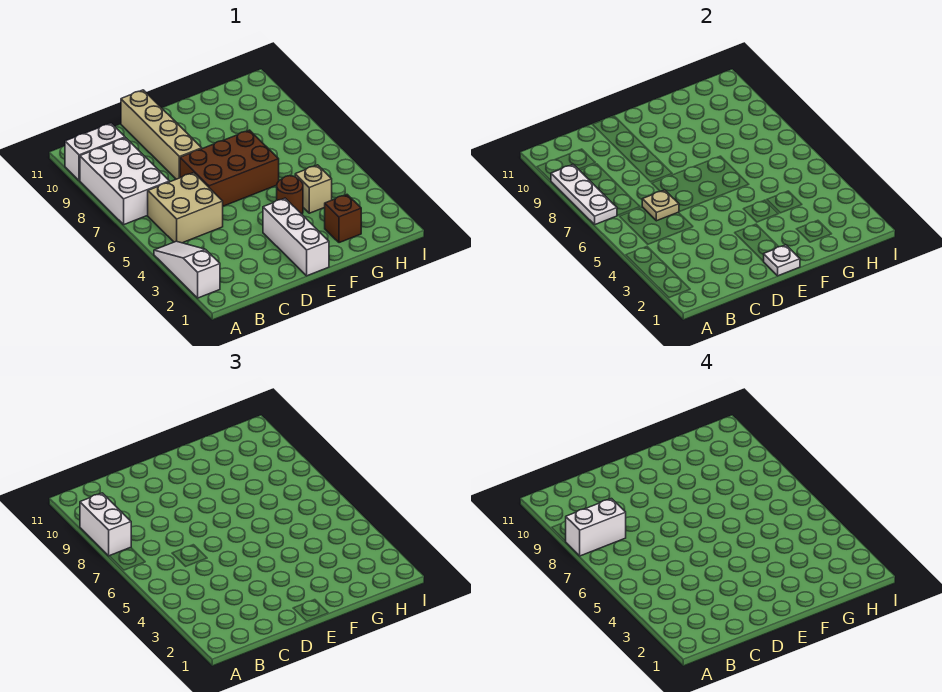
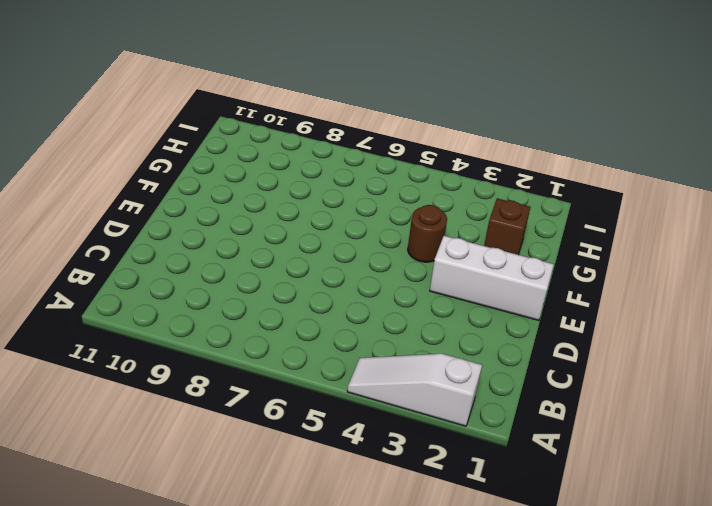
none -> white 2x3 brick [80,138,170,224]
none -> white 1x2 brick [65,123,125,181]
none -> tan 2x2 brick [148,173,223,243]

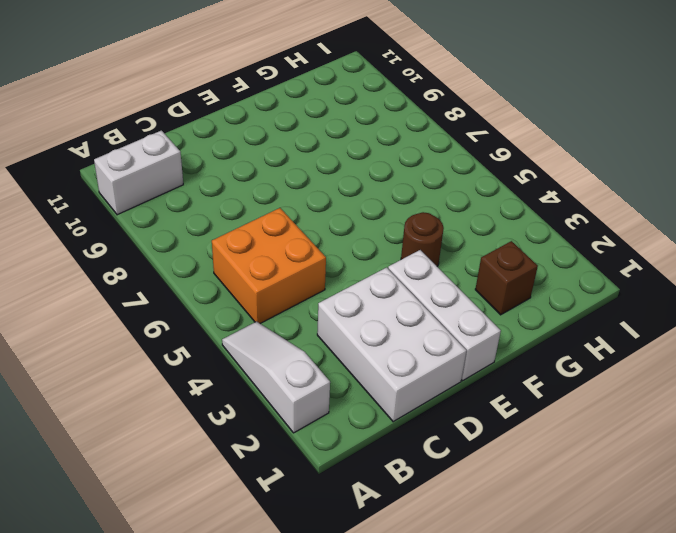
orange 2x2 brick [212,208,326,323] -> tan 2x2 brick [148,173,223,243]
white 2x3 brick [317,267,467,422] -> white 2x3 brick moved to [80,138,170,224]
none -> brown 2x3 brick [180,130,279,206]
none -> tan 1x4 brick [121,90,202,179]
none -> tan 1x1 brick [295,165,332,213]

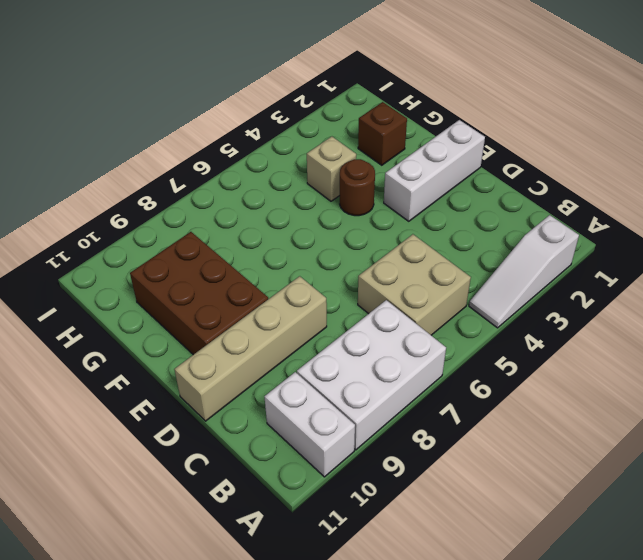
brown 2x3 brick [130,232,268,355] -> brown 2x3 brick moved to [180,130,279,206]
none -> white 1x3 plate [551,165,617,224]
none -> tan 1x1 plate [642,190,679,221]
none -> white 1x1 plate [763,245,800,276]

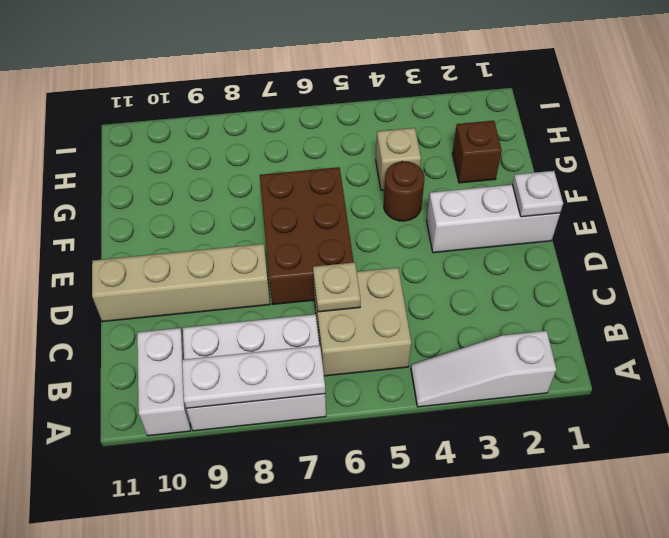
none -> white 1x2 brick [80,493,131,556]
none -> white 1x2 brick [565,499,626,556]

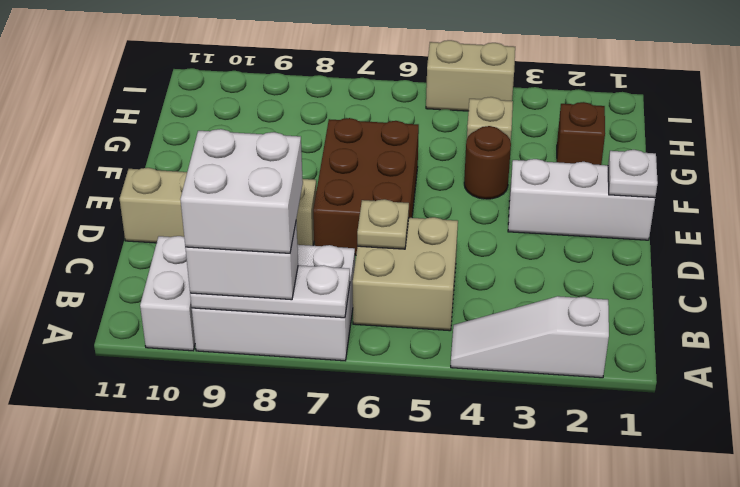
white 2x2 brick [180,129,303,253] -> white 1x2 brick [565,499,626,556]
tan 1x2 brick [426,40,515,111] -> none

